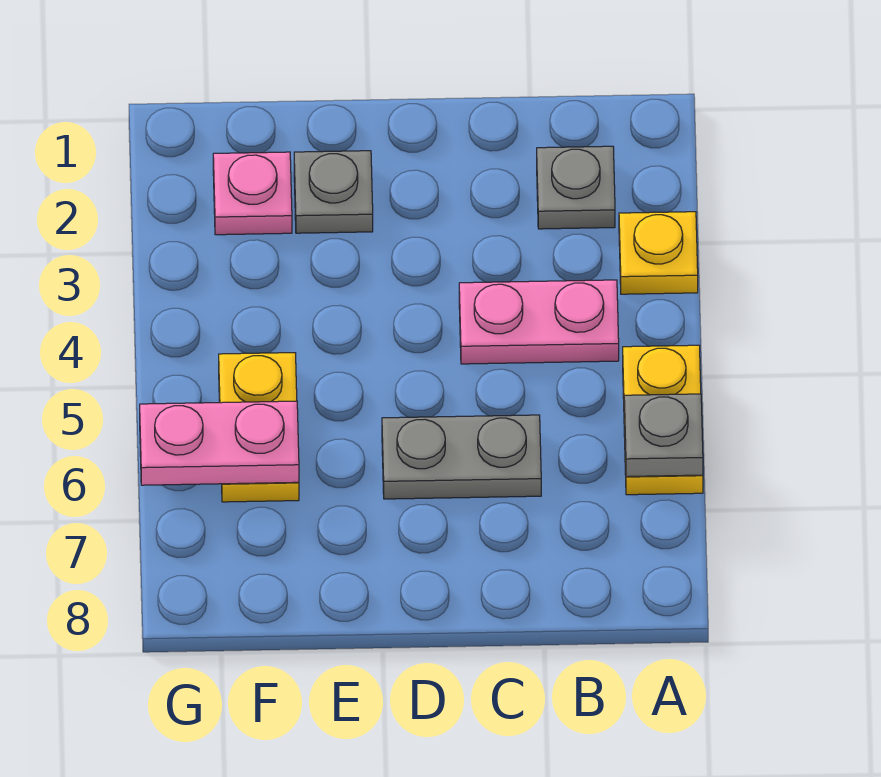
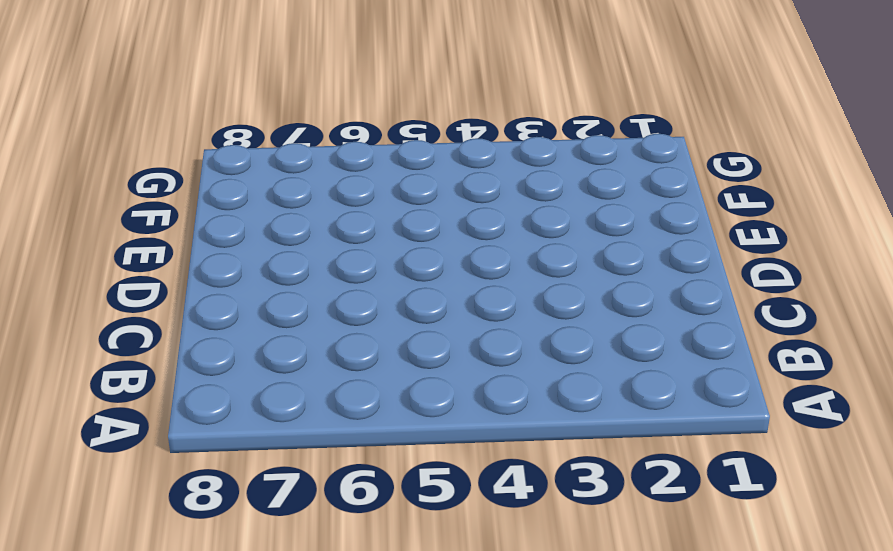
none -> yellow 1x1 plate [619,212,698,294]
none -> yellow 1x2 plate [623,345,703,495]

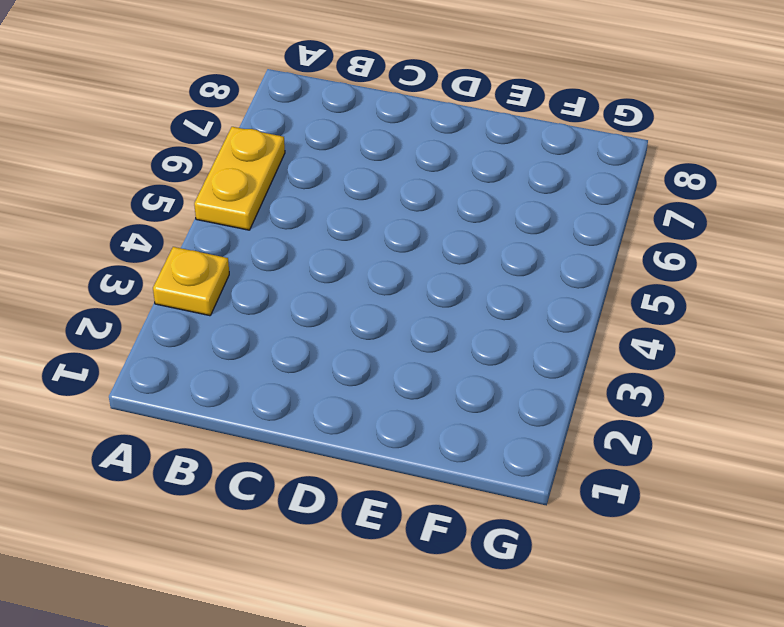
none -> grey 1x1 plate [537,146,615,229]
none -> pink 1x2 plate [459,280,619,364]

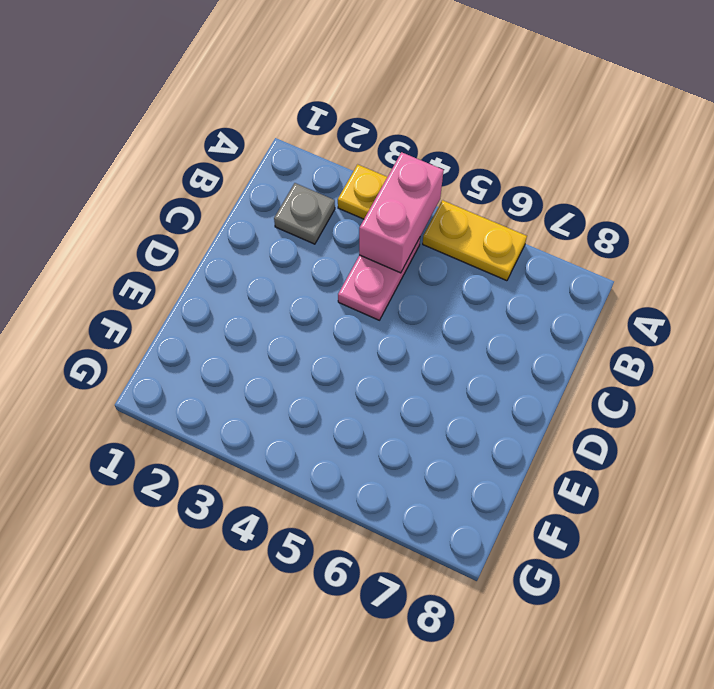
pink 1x2 brick [359,152,443,273] -> none
none -> grey 1x2 plate [382,415,541,499]
none -> grey 1x1 plate [294,151,373,233]

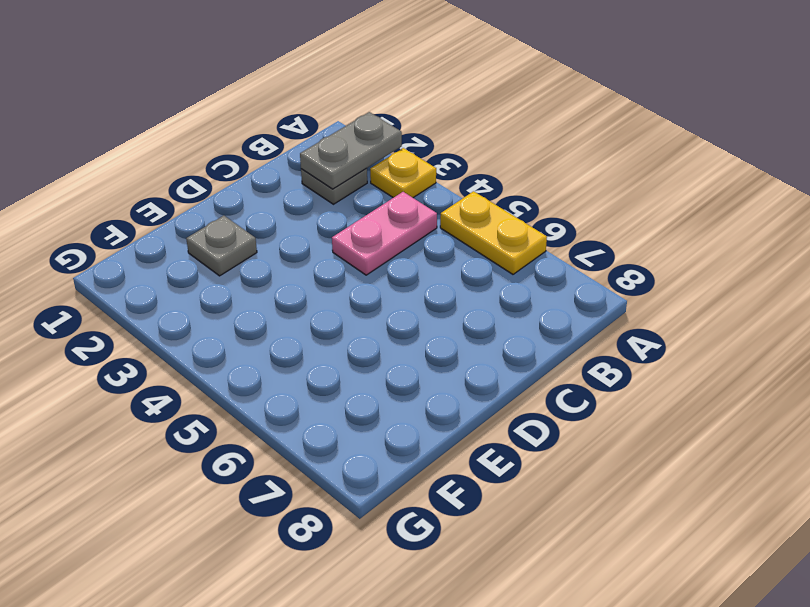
grey 1x2 plate [300,112,402,189] -> grey 1x2 plate moved to [382,415,541,499]
none -> pink 1x1 plate [213,152,292,235]
none -> yellow 1x2 plate [219,353,299,502]

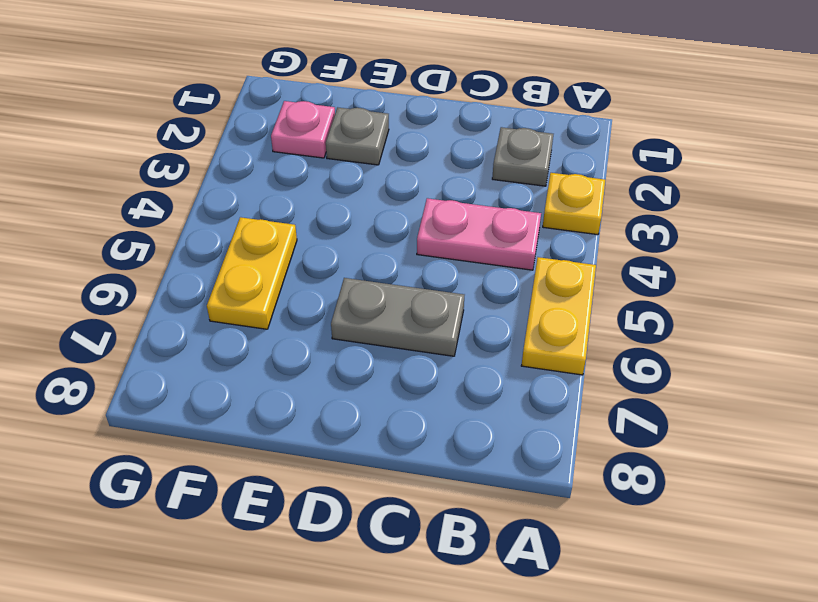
none -> grey 1x1 plate [624,394,703,477]
none -> pink 1x2 plate [140,401,299,485]

